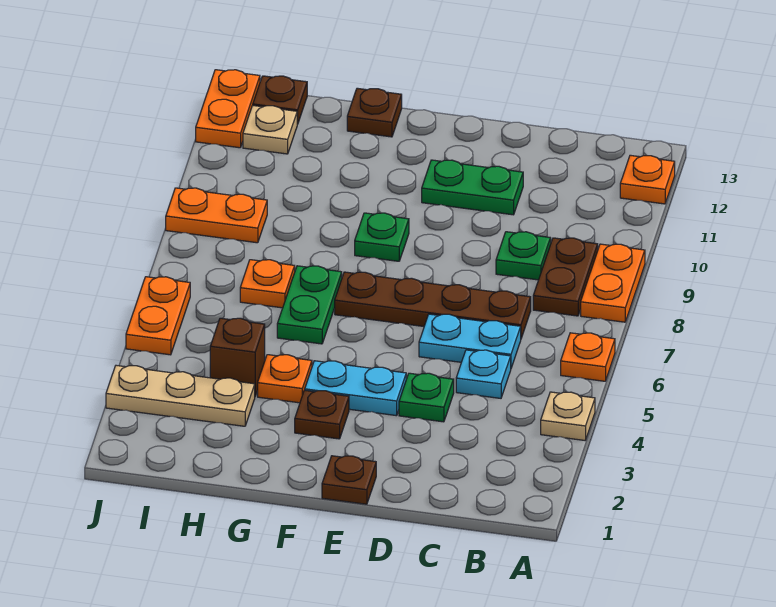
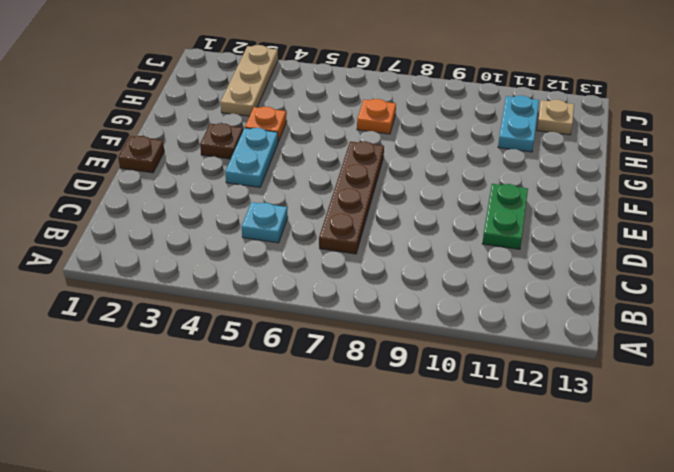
cyan 1x2 plate [498,95,539,152] -> cyan 1x2 plate moved to [419,314,521,368]
none -> tan 1x1 plate [541,392,595,440]
none -> orange 1x1 plate [561,333,615,381]
none -> orange 1x2 plate [581,244,645,322]

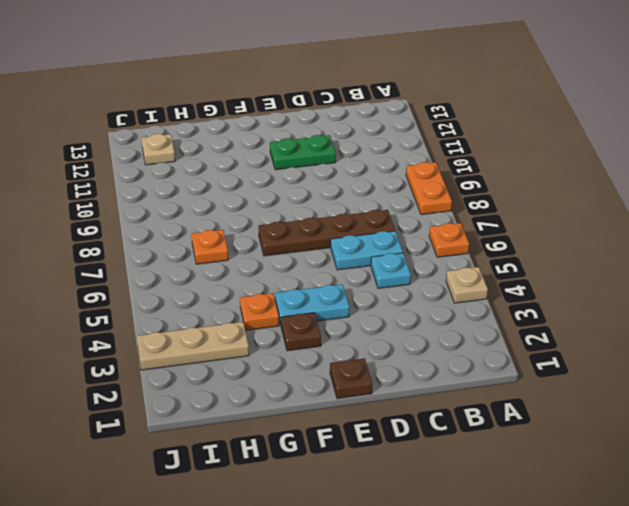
none -> orange 1x1 plate [620,155,675,204]
none -> brown 1x2 plate [533,238,598,316]
none -> green 1x1 plate [496,232,551,280]

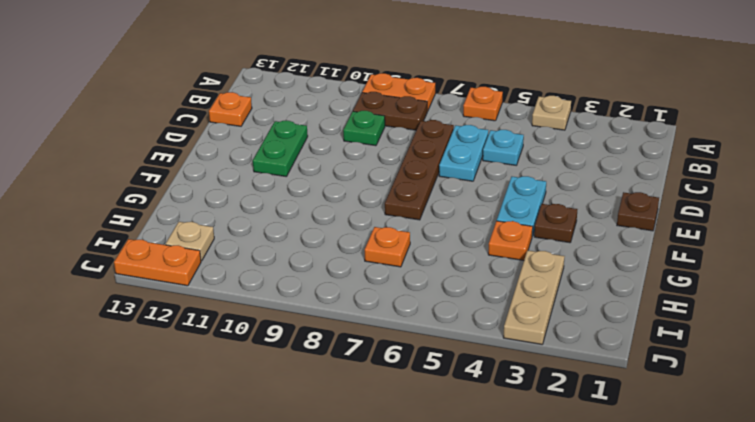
orange 1x1 plate [209,92,252,126] -> orange 1x1 plate moved to [620,155,675,204]
none -> green 1x1 plate [399,373,454,422]
none -> green 1x1 plate [355,213,409,261]
none -> green 1x2 plate [277,266,342,344]

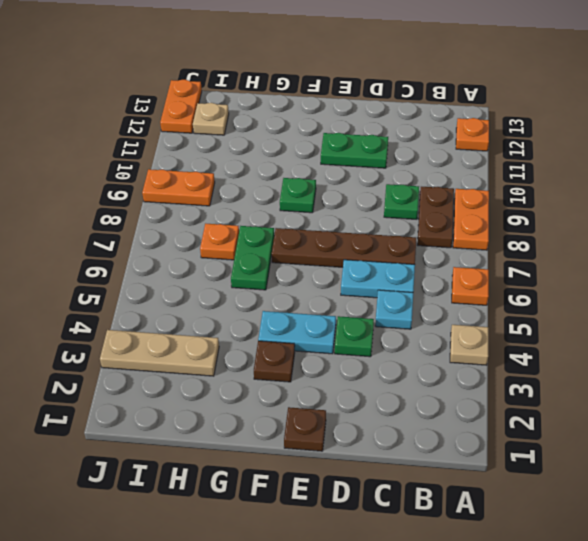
none -> orange 1x1 plate [258,355,312,403]
none -> brown 1x1 plate [347,88,402,137]
none -> brown 1x1 brick [210,318,265,396]

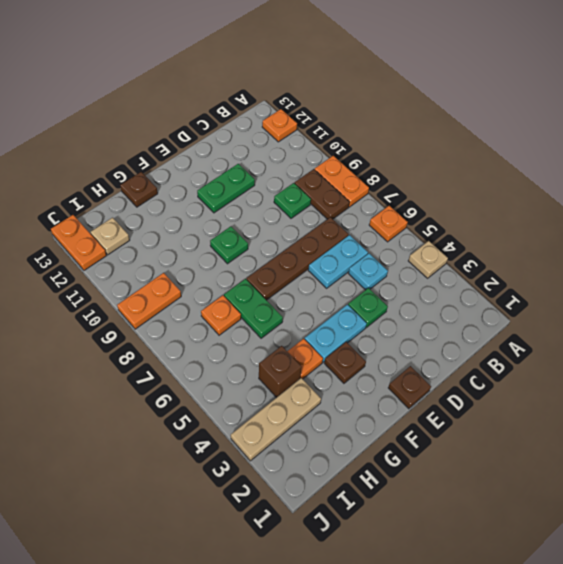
none -> brown 1x1 plate [253,76,307,124]
none -> orange 1x2 plate [126,277,190,355]

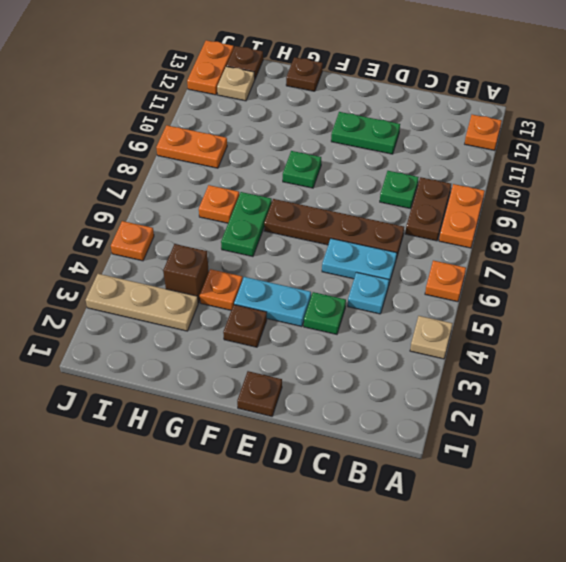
orange 1x1 plate [111,221,154,261] -> orange 1x2 plate [126,277,190,355]

